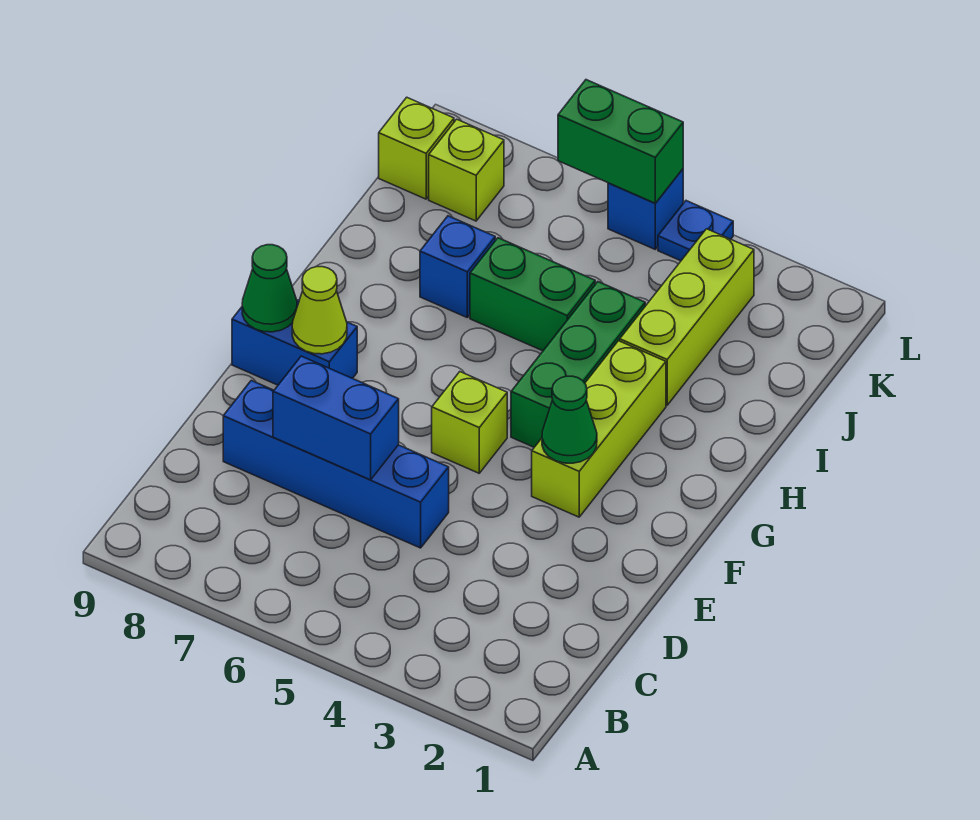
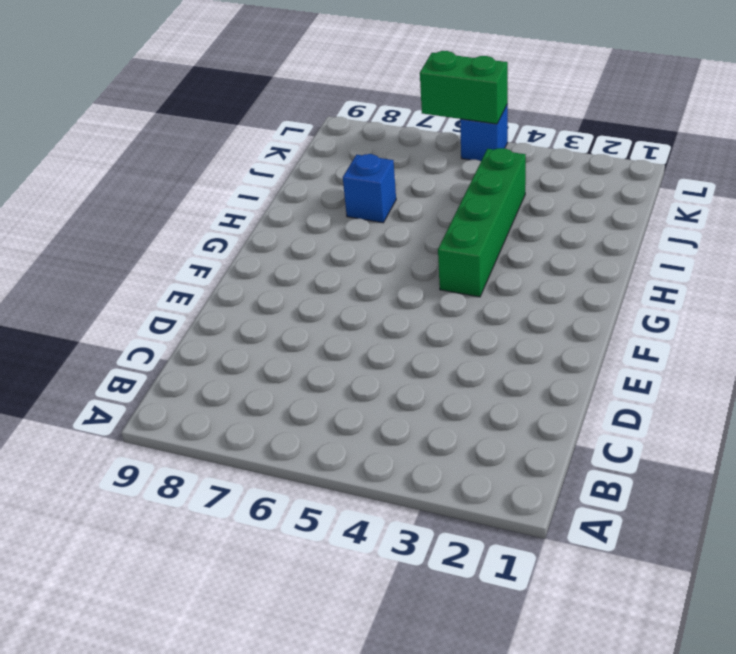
green 1x4 brick [438,148,526,297] -> green 1x3 brick [511,282,645,447]
none -> blue 1x4 brick [223,380,449,548]
none -> lime 1x3 brick [532,341,666,517]
none -> lime 1x1 brick [432,372,507,473]

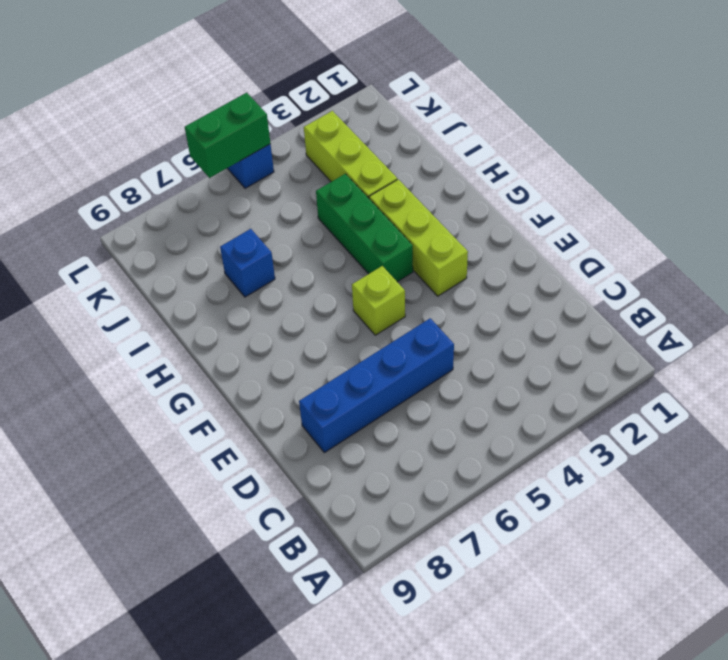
none -> blue 1x2 brick [232,300,357,385]
none -> green 1x2 brick [470,238,595,351]
none -> lime 1x1 brick [429,119,504,221]

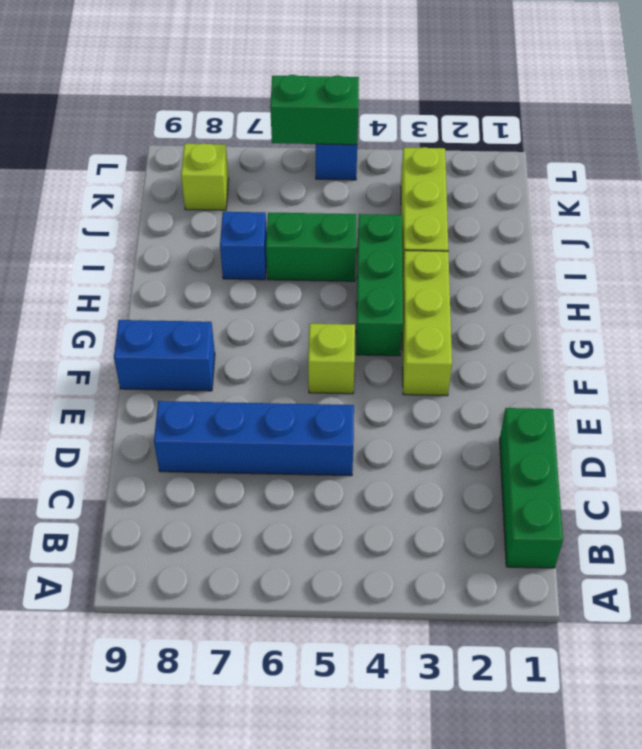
green 1x3 brick [500,408,563,568] -> none
none -> lime 1x1 brick [379,97,454,199]
none -> blue 1x1 plate [658,201,733,261]
none -> blue 1x2 brick [273,356,399,480]

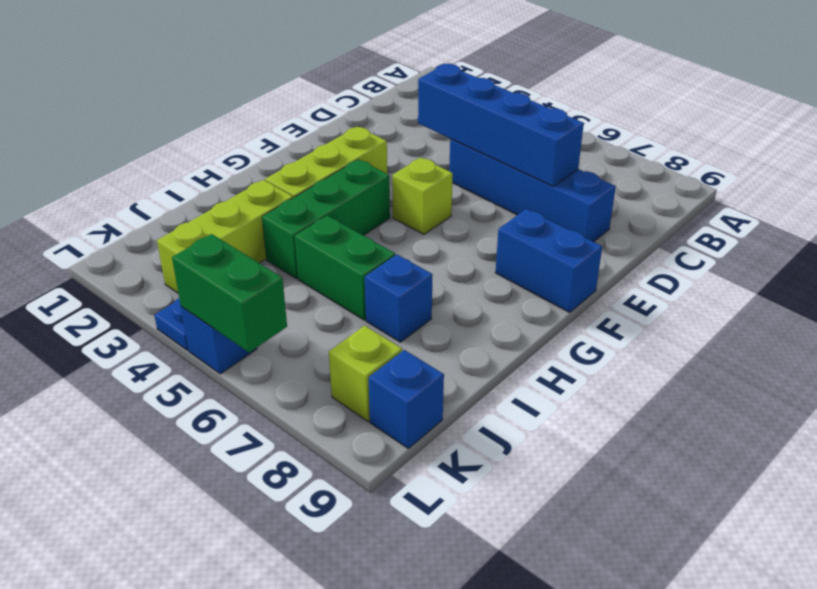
blue 1x4 brick [418,64,584,186] -> blue 1x2 brick [273,356,399,480]
blue 1x1 brick [369,350,444,448] -> lime 1x1 brick [379,97,454,199]
none -> green 1x1 cone [542,376,597,463]
none -> lime 1x1 cone [292,267,347,354]
none -> green 1x1 cone [242,245,297,332]

